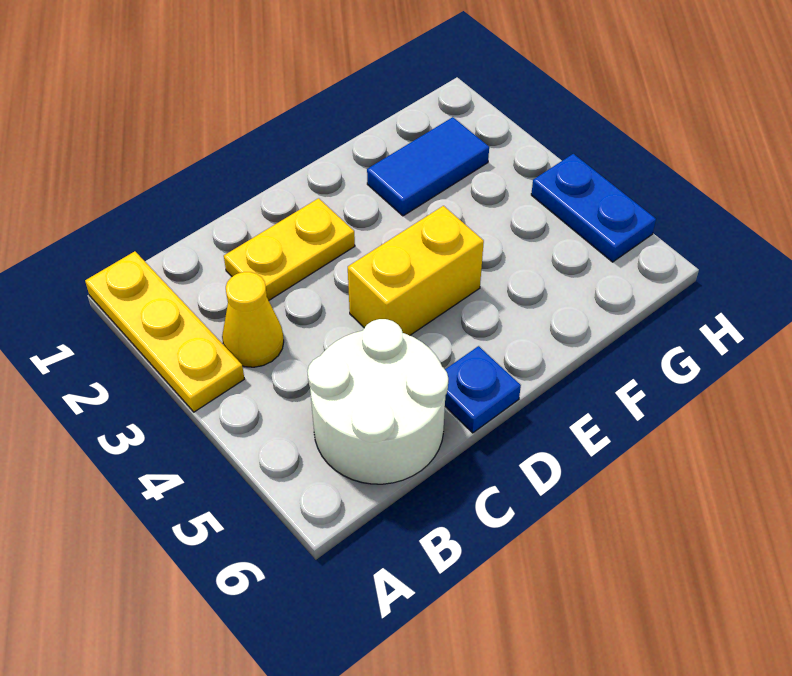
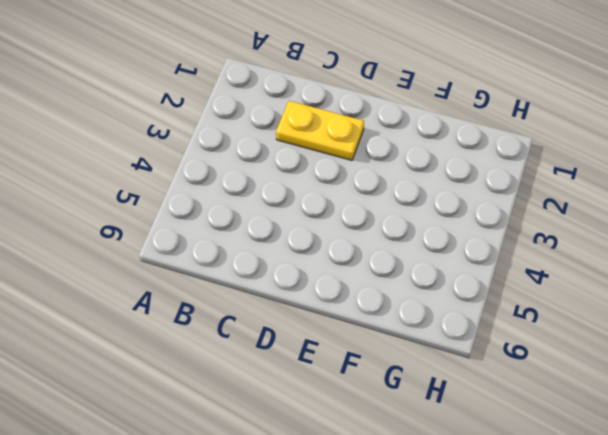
none -> yellow 1x3 plate [85,251,244,412]
none -> yellow 1x1 cone [222,272,284,367]

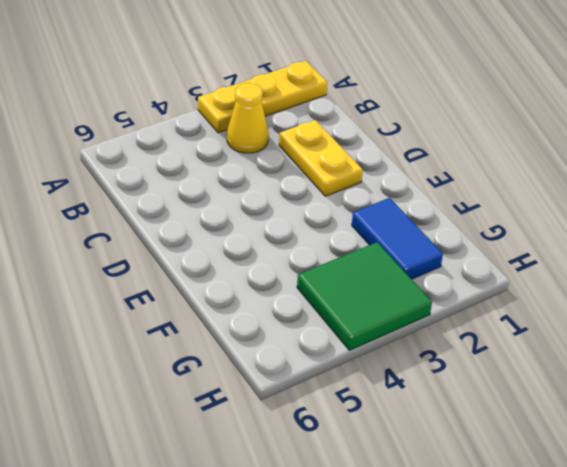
green 2x2 tile [297,242,432,350] -> blue 1x2 plate [531,154,656,262]
none -> white 2x2 round brick [307,319,448,484]
none -> yellow 1x2 brick [348,206,484,335]

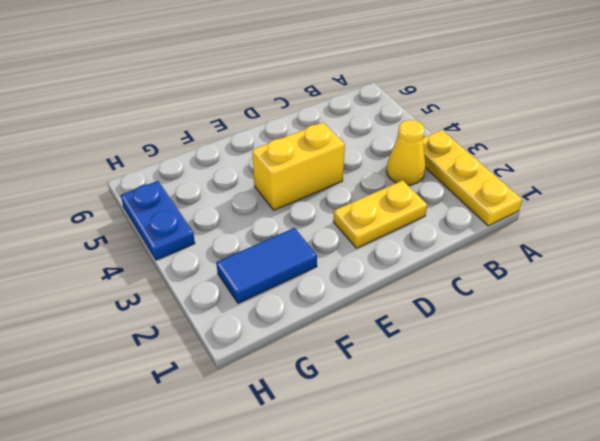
none -> white 2x2 round brick [307,319,448,484]
none -> blue 1x1 plate [445,346,521,433]

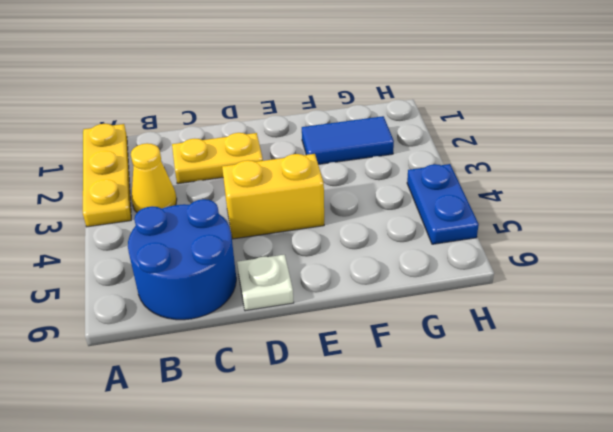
blue 2x2 round brick [128,199,236,320] -> white 2x2 round brick [307,319,448,484]
white 1x1 plate [237,255,294,311] -> blue 1x1 plate [445,346,521,433]

